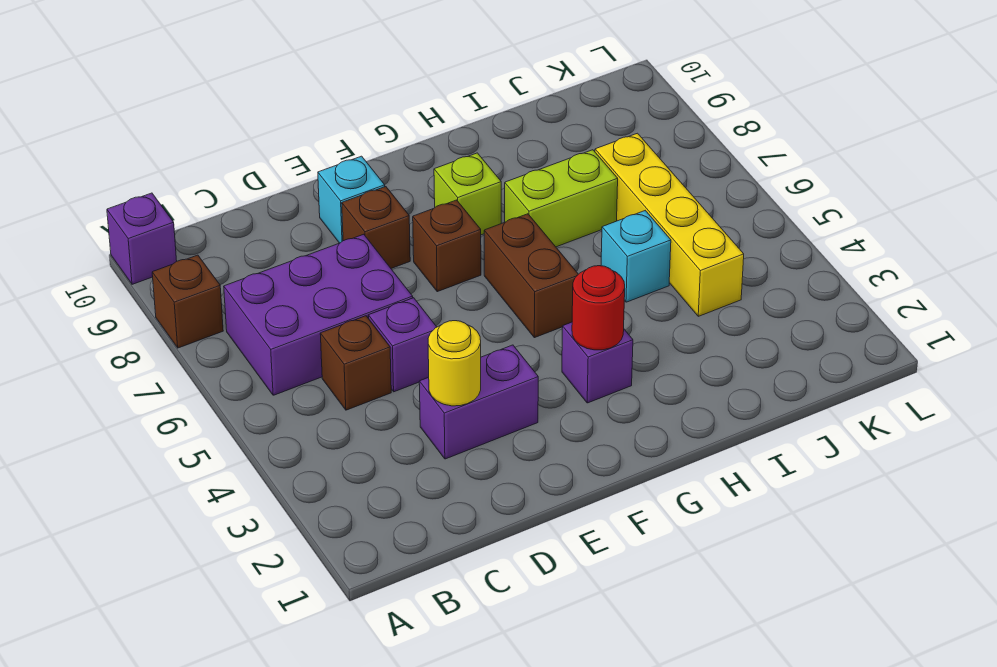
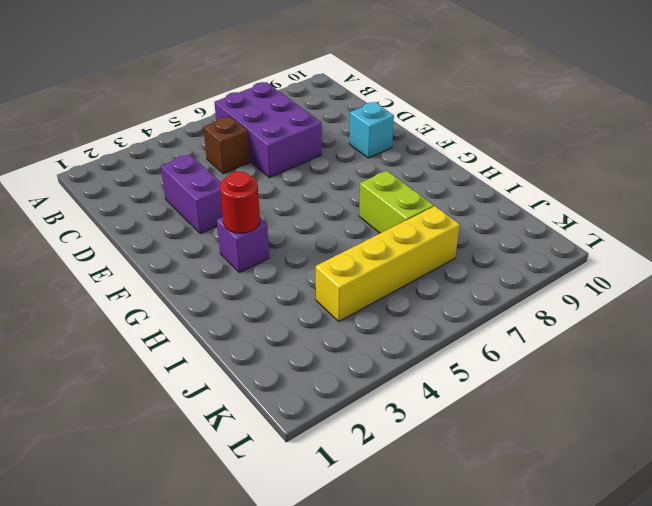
none -> brown 1x1 brick [152,255,223,348]
none -> purple 1x1 brick [107,193,177,284]
none -> purple 1x1 brick [368,298,436,392]

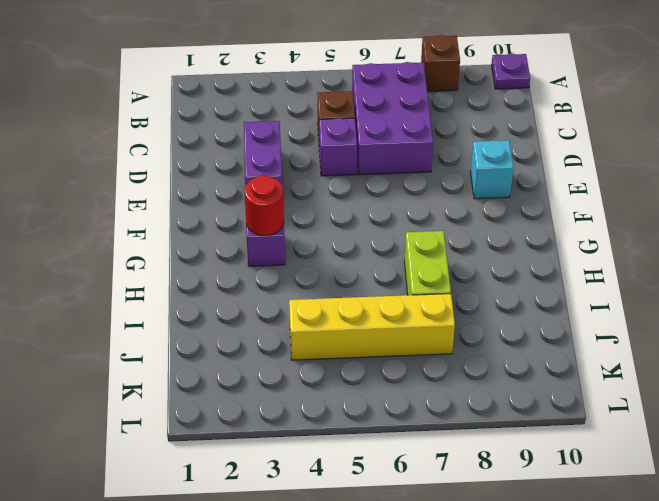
purple 1x1 plate [491,54,530,89] -> purple 1x1 brick [107,193,177,284]
none -> brown 1x1 brick [342,187,410,268]
none -> brown 1x1 brick [413,200,481,292]
none -> brown 1x2 brick [484,214,578,338]

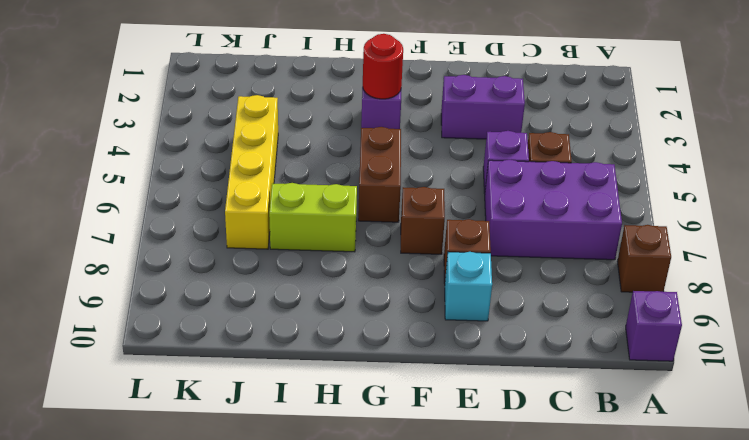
none -> lime 1x1 brick [434,153,501,235]
none -> cyan 1x1 brick [601,211,671,302]
none -> yellow 1x1 round brick [428,321,481,406]

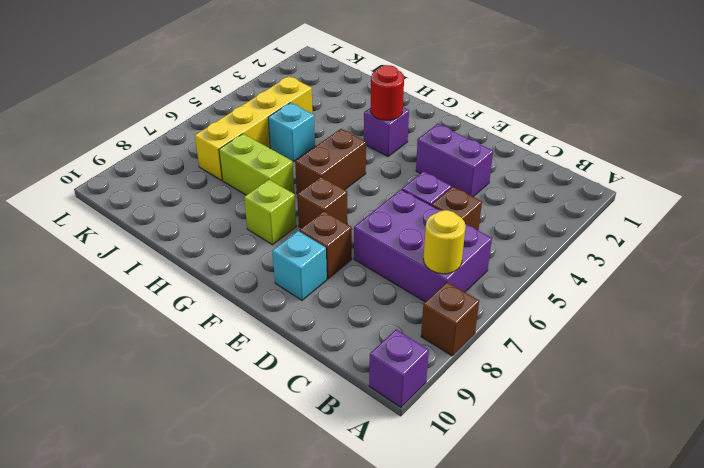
yellow 1x1 round brick [423,210,466,274] -> yellow 1x1 round brick moved to [428,321,481,406]

